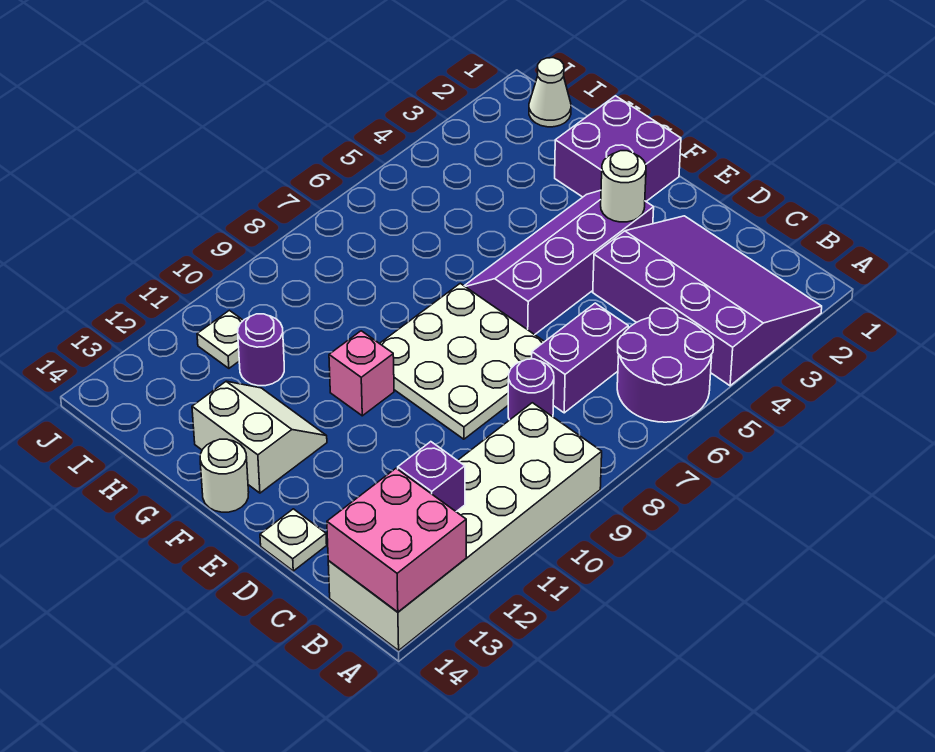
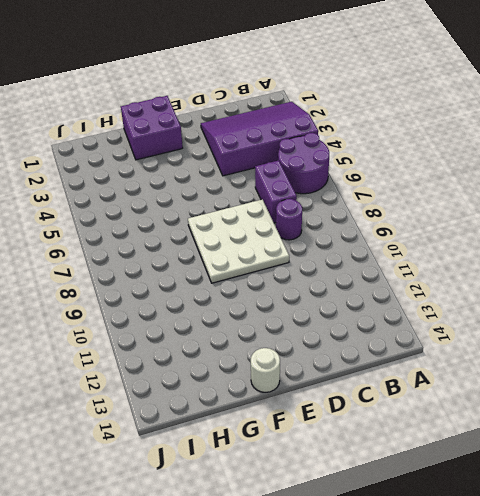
none -> white 2x6 brick [328,403,602,650]
none -> white 1x1 plate [260,509,327,571]
none -> purple 2x4 slope [465,190,654,335]

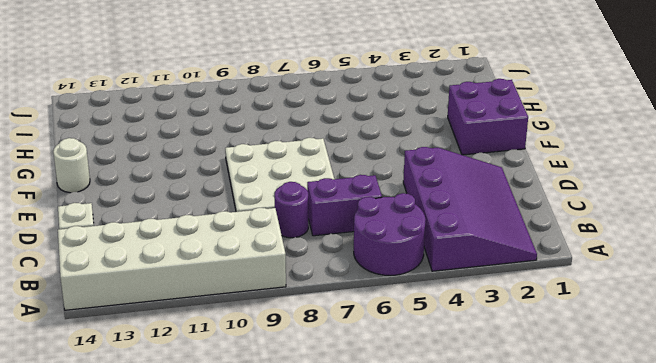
none -> purple 2x4 slope [465,190,654,335]
none -> pink 1x1 brick [329,331,394,416]
none -> white 2x2 slope [192,381,327,493]

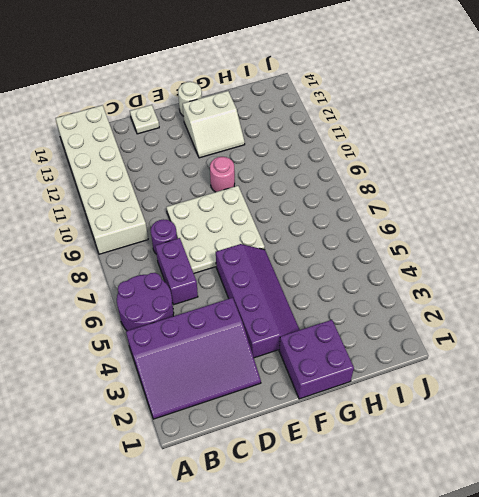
pink 1x1 round brick [210,157,235,192] -> pink 1x1 brick [329,331,394,416]
none -> purple 1x1 round brick [238,314,284,386]
none -> white 1x1 cone [529,58,571,127]
none -> white 1x1 plate [197,310,243,368]

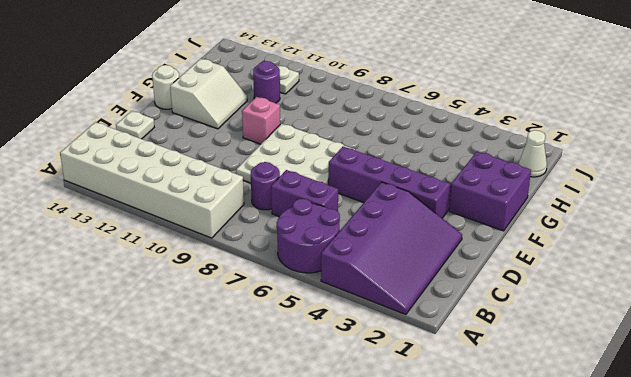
none -> pink 2x2 brick [327,468,466,612]
none -> purple 1x1 brick [398,442,465,512]
none -> white 1x1 round brick [601,151,646,222]

